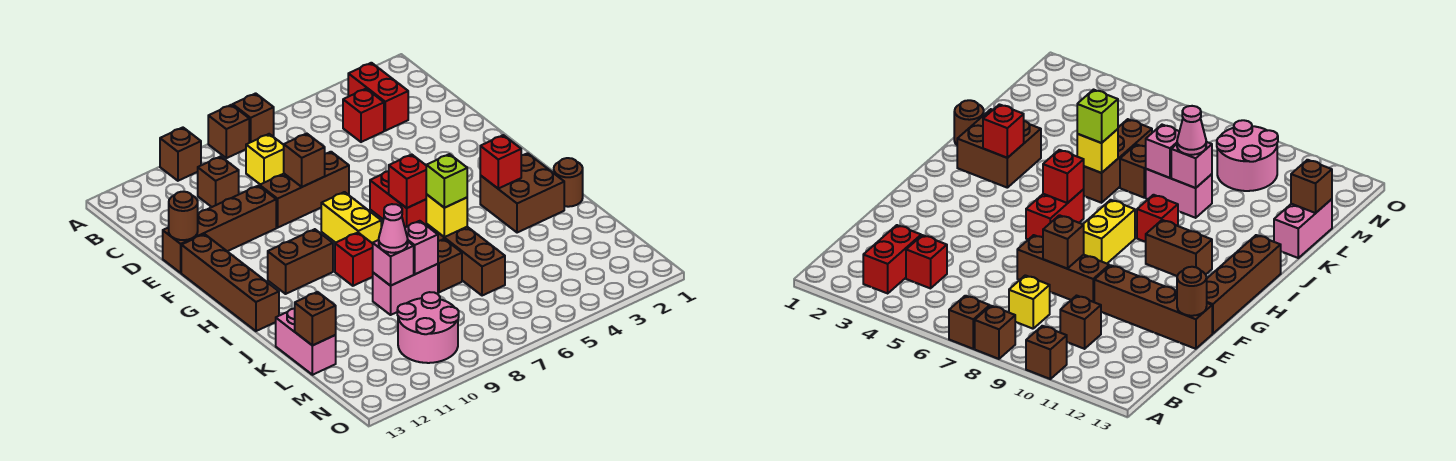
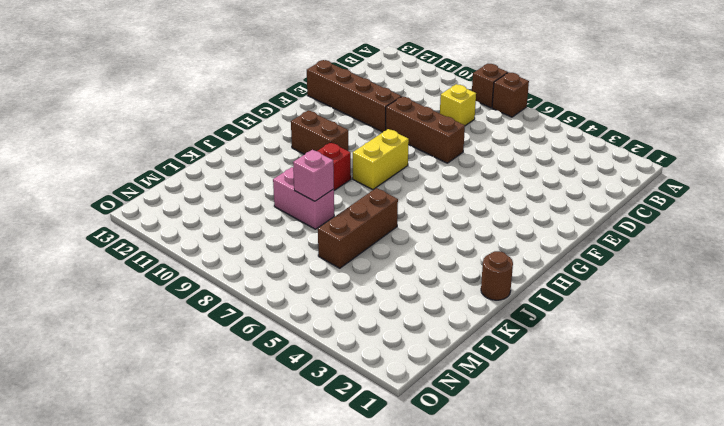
none -> brown 1x1 brick [160,128,201,181]
none -> red 1x2 brick [348,63,408,131]
none -> red 1x1 brick [343,89,384,142]
none -> brown 1x1 brick [198,156,239,207]

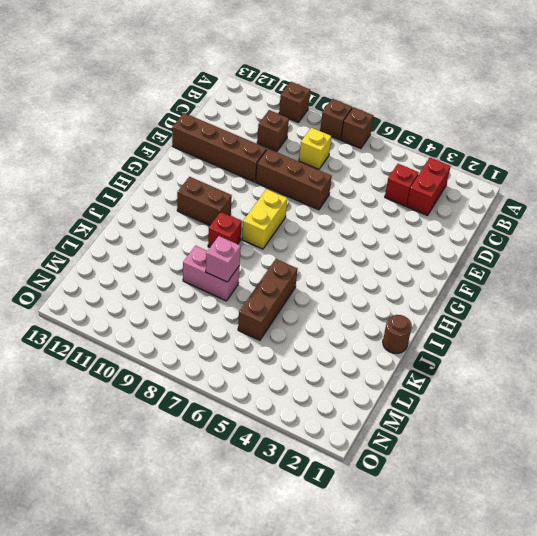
none -> brown 1x4 brick [181,234,279,331]
none -> red 1x2 brick [370,171,427,227]
none -> brown 2x2 brick [480,153,564,233]
none -> brown 1x1 brick [438,239,462,292]

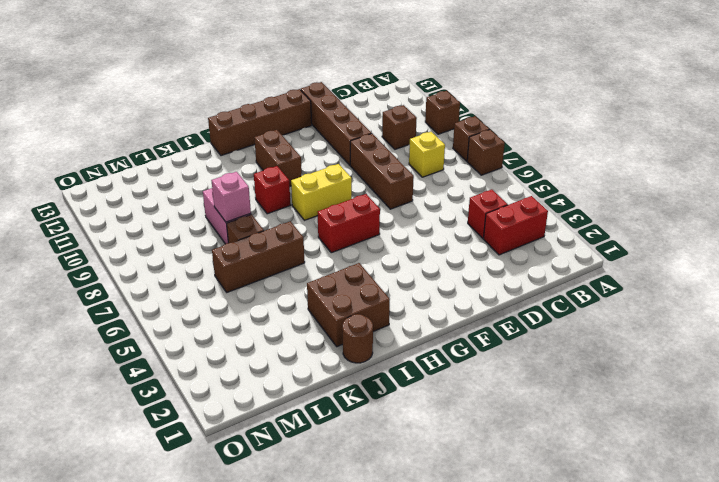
none -> pink 1x2 brick [276,308,336,375]
none -> pink 2x2 round brick [397,292,459,363]
none -> brown 1x1 brick [284,134,325,187]
none -> brown 1x1 round brick [169,192,198,240]

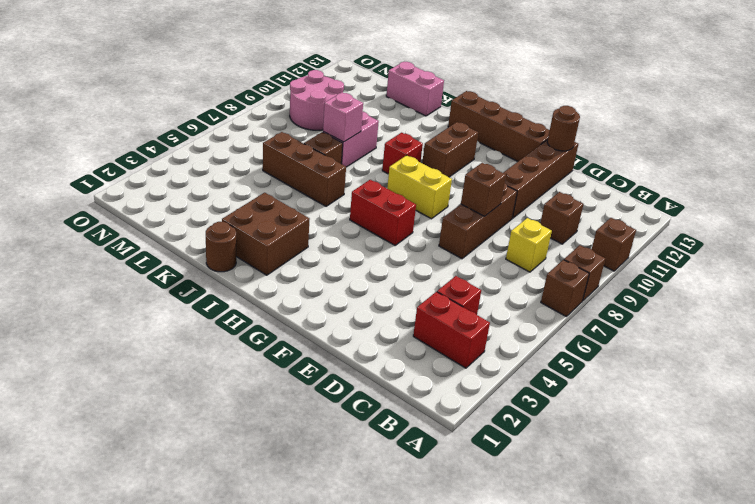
none -> red 1x1 brick [389,155,427,208]
none -> red 1x1 brick [480,135,521,189]
none -> yellow 1x1 brick [426,195,467,237]
none -> pink 1x1 brick [373,240,414,286]

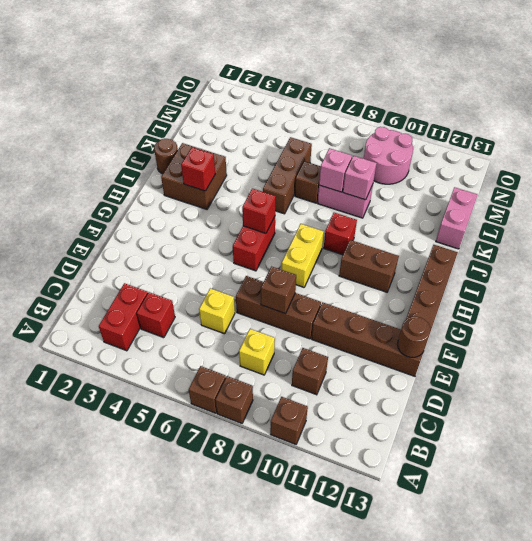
yellow 1x1 brick [199,288,235,334] -> yellow 1x1 brick moved to [426,195,467,237]
none -> brown 1x1 brick [295,292,336,346]
none -> lime 1x1 brick [426,154,467,208]
none -> pink 1x1 cone [379,204,408,253]

